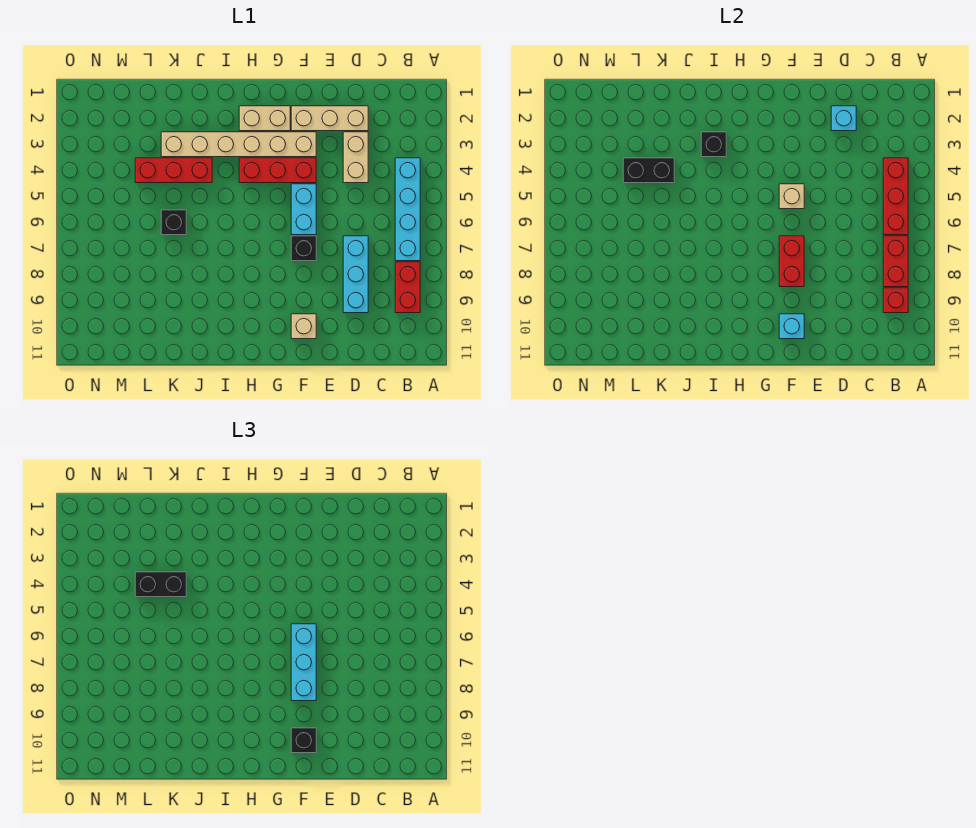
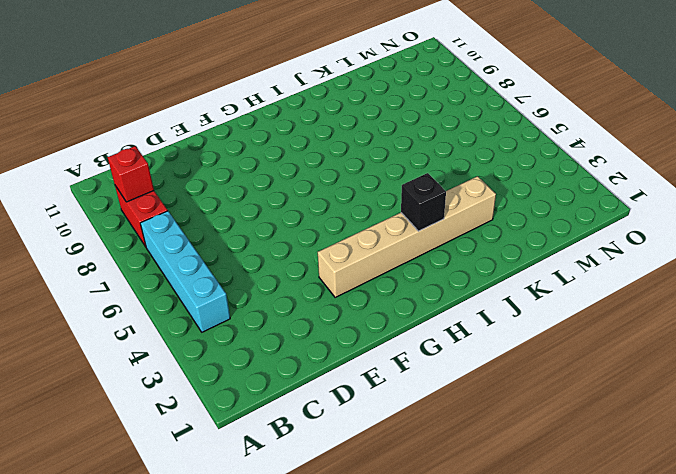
none -> tan 1x3 brick [291,106,368,131]
none -> tan 1x2 brick [343,132,368,183]
none -> cyan 1x3 brick [343,236,368,313]

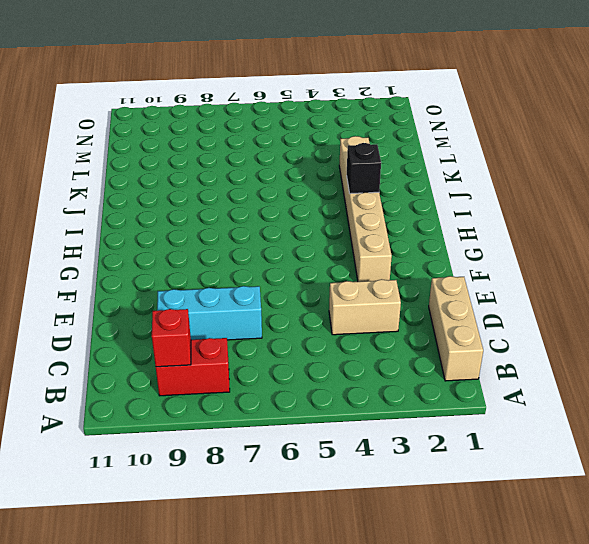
tan 1x3 brick [429,276,483,381] -> tan 1x3 brick moved to [291,106,368,131]
none -> cyan 1x4 brick [395,158,420,261]
none -> red 1x3 brick [239,158,316,183]
none -> cyan 1x2 brick [291,184,316,235]

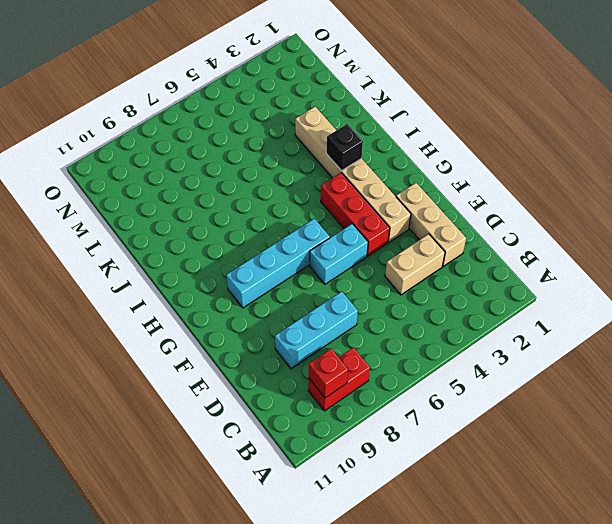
cyan 1x4 brick [226,219,330,308] -> cyan 1x4 brick moved to [395,158,420,261]
none -> black 1x1 brick [291,236,316,261]
none -> tan 1x1 brick [291,314,316,339]
none -> tan 1x2 brick [239,106,290,131]

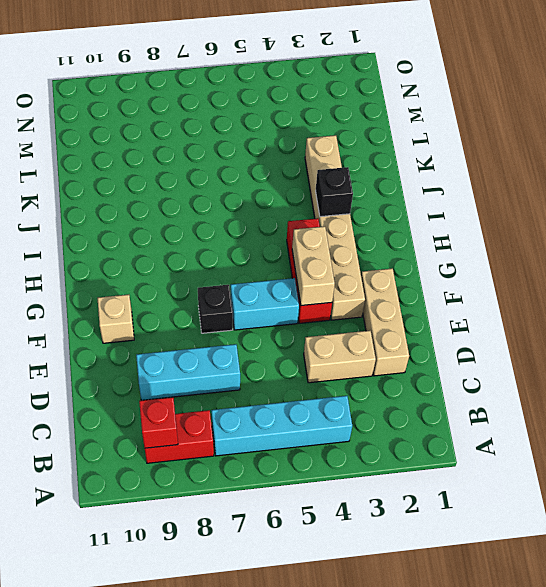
tan 1x2 brick [292,226,335,306] -> tan 1x2 brick moved to [239,106,290,131]
none -> red 1x3 brick [135,158,212,183]
none -> black 1x1 brick [161,210,186,235]
none -> red 1x3 brick [883,158,908,235]

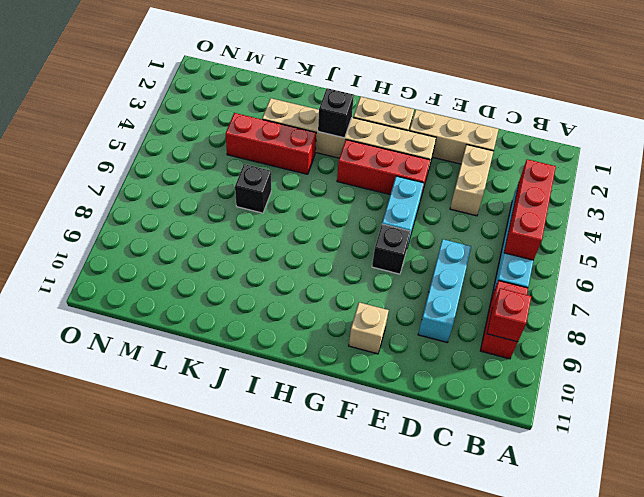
none -> red 1x2 brick [883,236,908,287]
none -> cyan 1x1 brick [831,106,856,131]
none -> tan 1x1 brick [779,184,804,209]

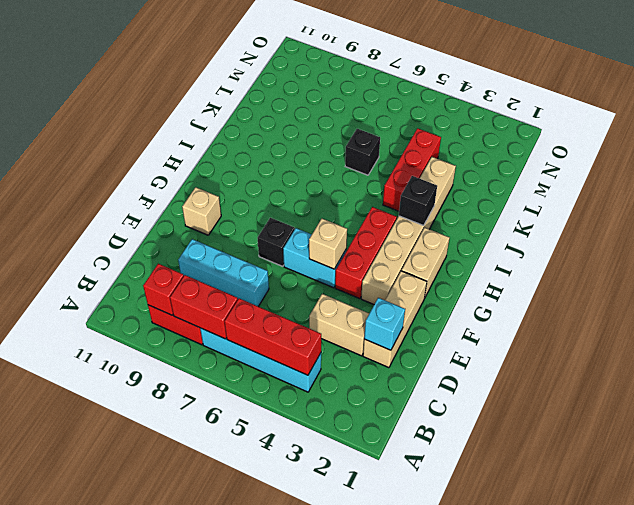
none -> red 1x2 brick [779,236,804,287]
none -> cyan 1x1 brick [779,314,804,339]
none -> black 1x2 brick [623,158,674,183]

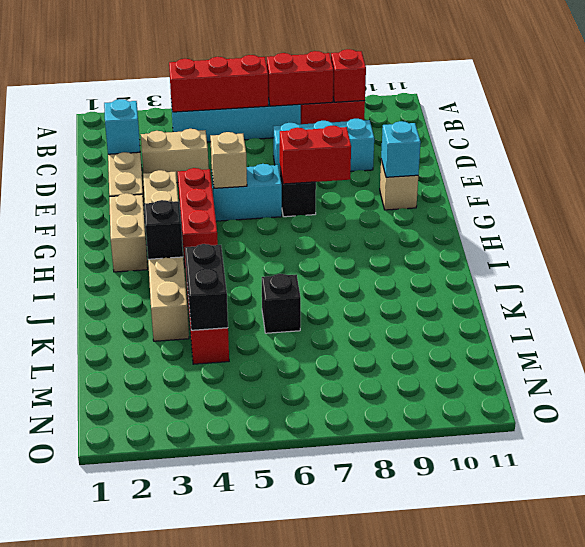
none -> cyan 1x3 brick [291,624,316,701]
none -> black 1x1 brick [291,728,316,753]
none -> black 1x2 brick [135,572,186,597]

